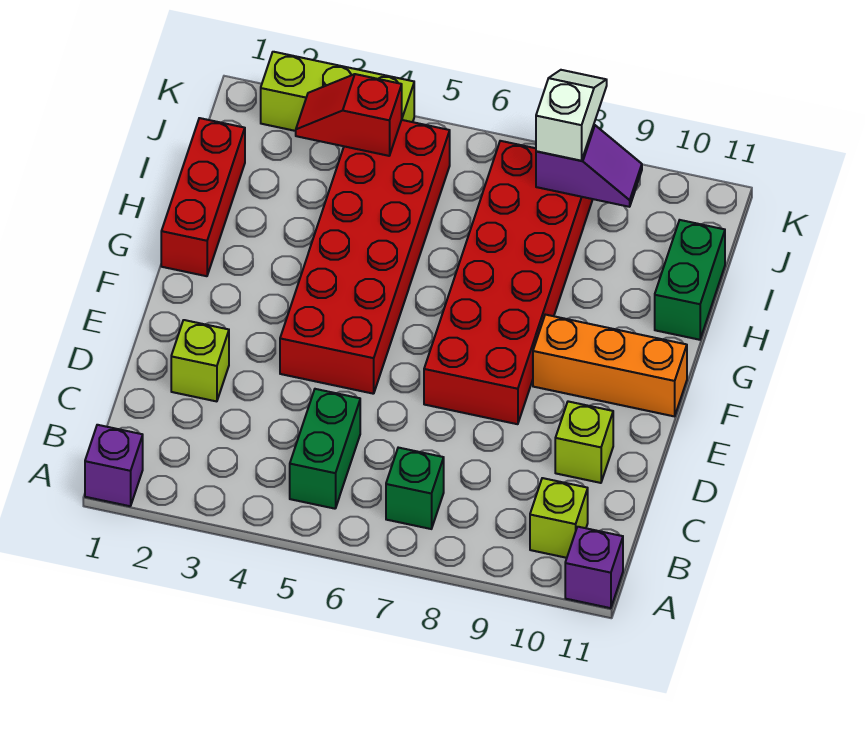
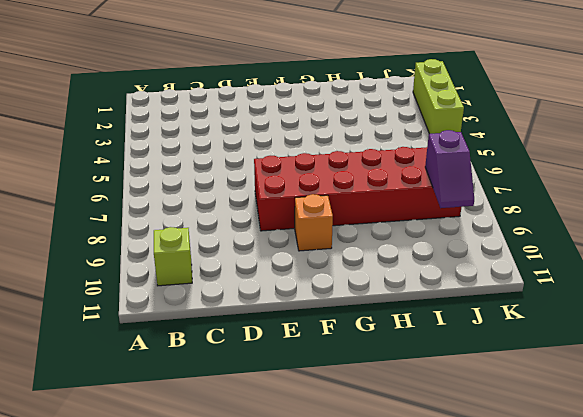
orange 1x1 brick [295,194,333,251] -> orange 1x3 brick [533,315,687,416]
none -> purple 1x1 brick [85,425,143,506]
none -> purple 1x1 brick [565,527,623,608]
none -> green 1x2 brick [290,389,360,509]

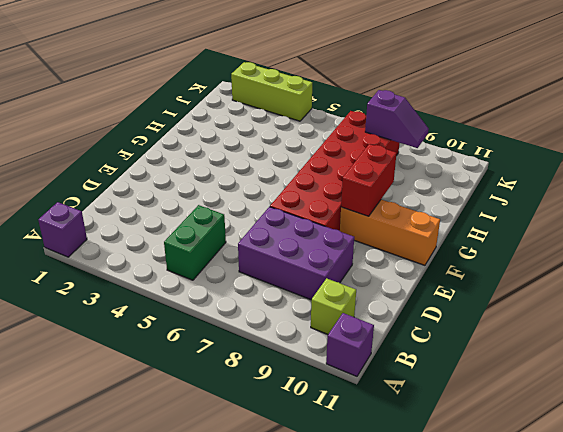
purple 2x3 brick [238,207,354,300] -> none
red 1x2 brick [341,144,397,216] -> none
none -> green 1x1 brick [386,448,444,529]
none -> lime 1x1 brick [171,320,229,401]
none -> lime 1x1 brick [555,401,613,483]

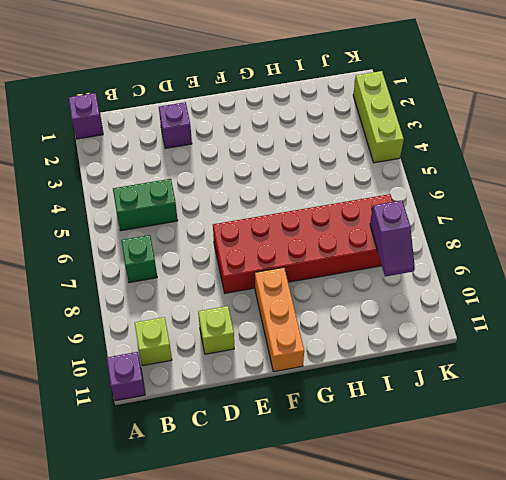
purple 1x1 brick [159,102,192,148] -> lime 1x1 brick [171,320,229,401]
none -> red 2x6 brick [280,120,450,394]
none -> red 1x3 brick [161,118,245,276]
none -> green 1x2 brick [655,220,725,340]

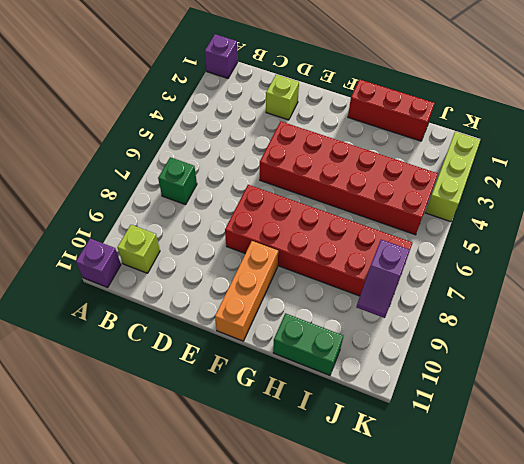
none -> green 1x2 brick [290,389,360,509]
none -> lime 1x1 brick [555,401,613,483]
none -> red 1x2 slope [296,74,402,156]

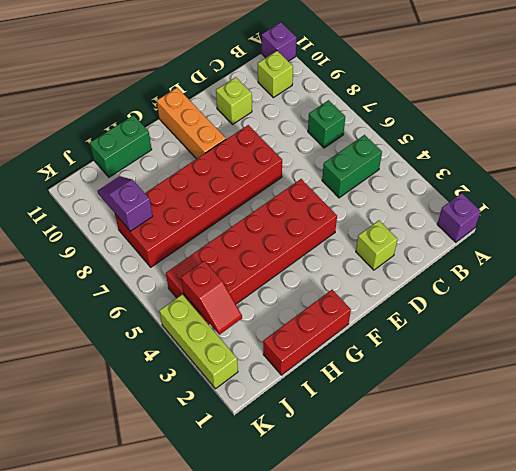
none -> white 1x2 slope [536,70,607,161]

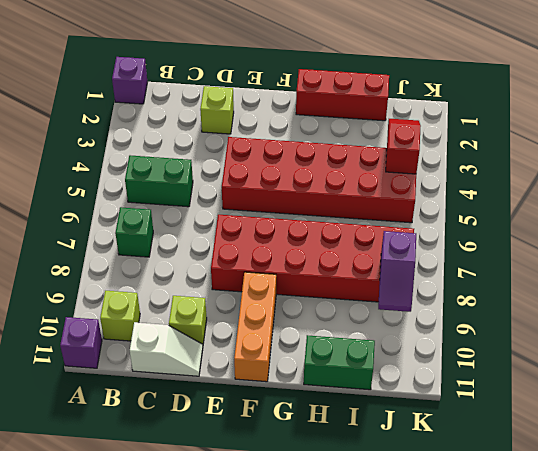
white 1x2 slope [130,322,203,376] -> white 1x2 slope moved to [536,70,607,161]
none -> lime 1x3 brick [261,52,414,131]

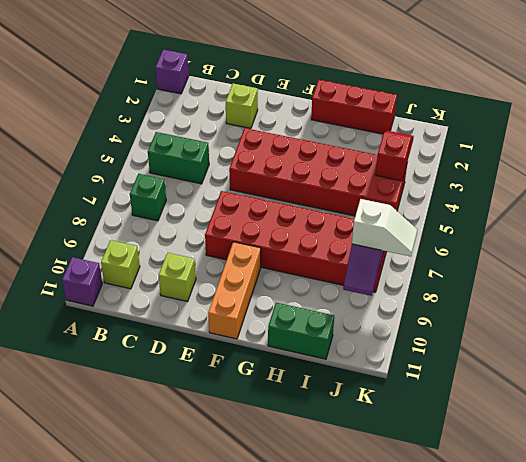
none -> lime 1x3 brick [261,52,414,131]

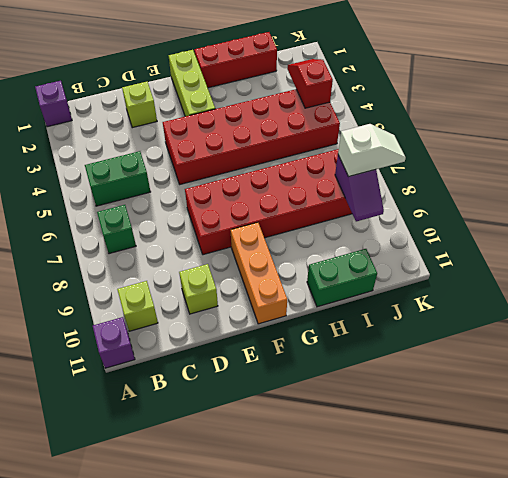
lime 1x3 brick [169,50,215,116] -> lime 1x3 brick moved to [261,52,414,131]

